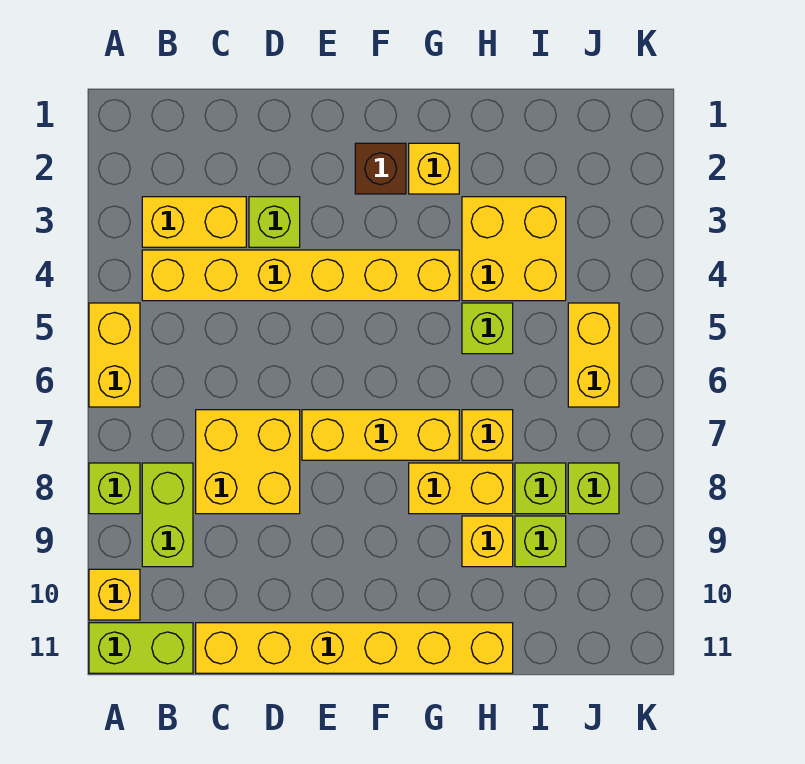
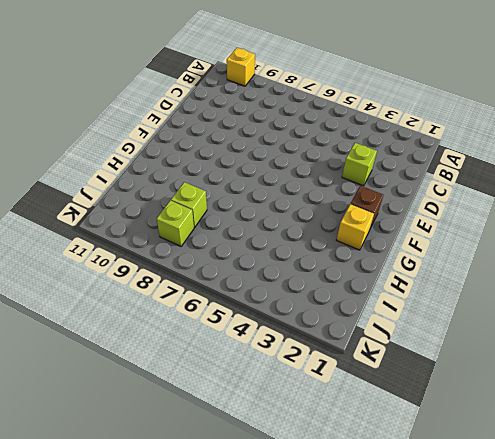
none -> yellow 1x2 brick [89,303,140,407]
none -> lime 1x1 brick [89,463,140,514]
none -> lime 1x2 brick [89,623,193,673]

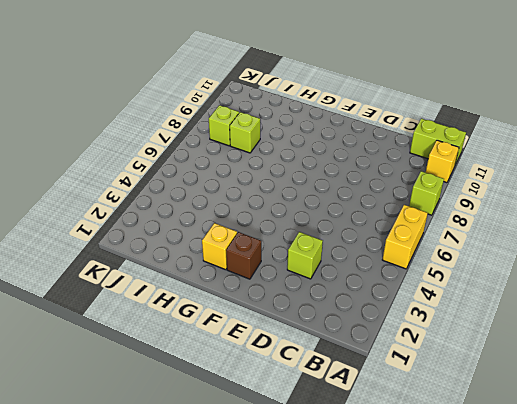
none -> yellow 1x2 brick [142,197,246,247]
none -> yellow 1x6 brick [142,250,459,301]
none -> lime 1x2 brick [142,463,193,567]

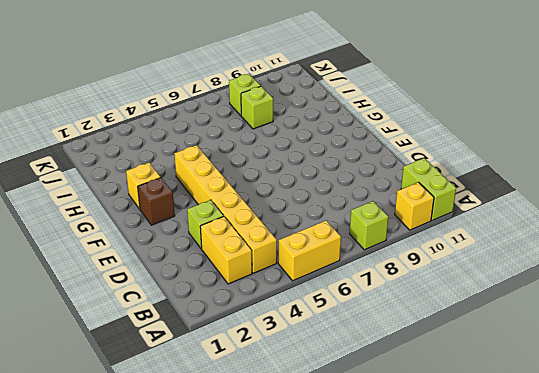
none -> lime 1x2 brick [142,463,193,567]
none -> yellow 2x2 brick [196,410,300,514]
none -> yellow 1x6 brick [196,623,513,673]

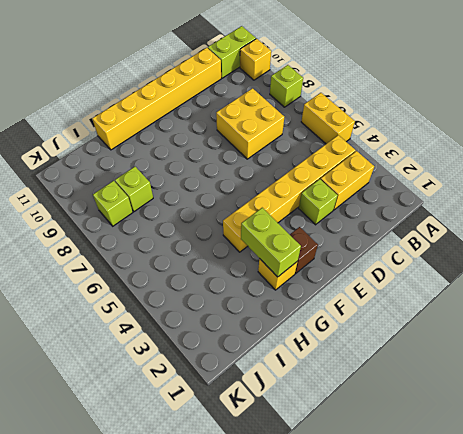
lime 1x2 brick [241,208,301,277] -> lime 1x2 brick moved to [142,463,193,567]
none -> yellow 1x3 brick [302,410,459,460]
none -> yellow 1x2 brick [409,463,513,514]
none -> yellow 2x2 brick [462,197,566,301]

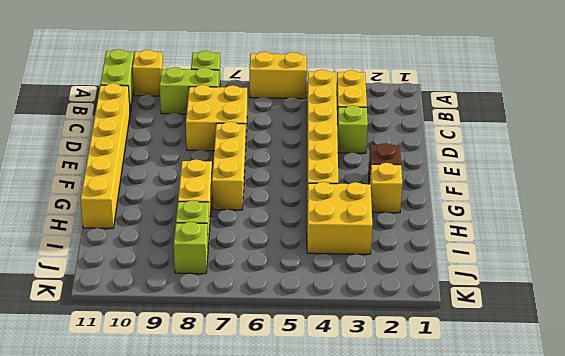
none -> lime 1x1 brick [462,303,513,354]
none -> yellow 1x1 brick [462,410,513,460]
none -> yellow 1x1 brick [462,516,513,567]

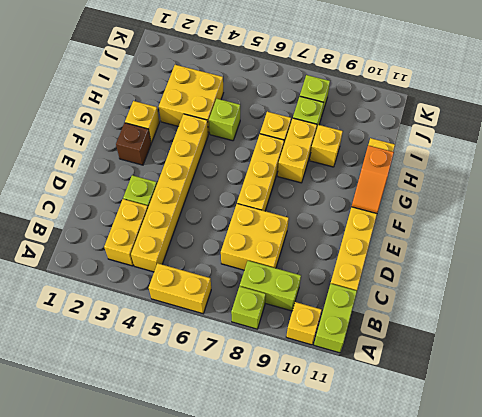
orange 1x2 slope [352,145,394,214] -> none
none -> lime 1x1 brick [515,516,566,567]
none -> yellow 1x2 brick [568,303,619,407]

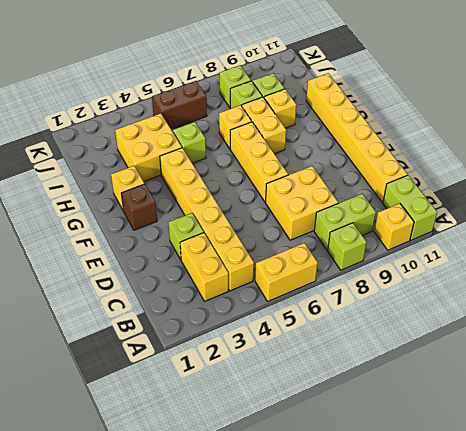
brown 1x2 brick [152,81,207,129] -> yellow 1x2 brick [568,303,619,407]

